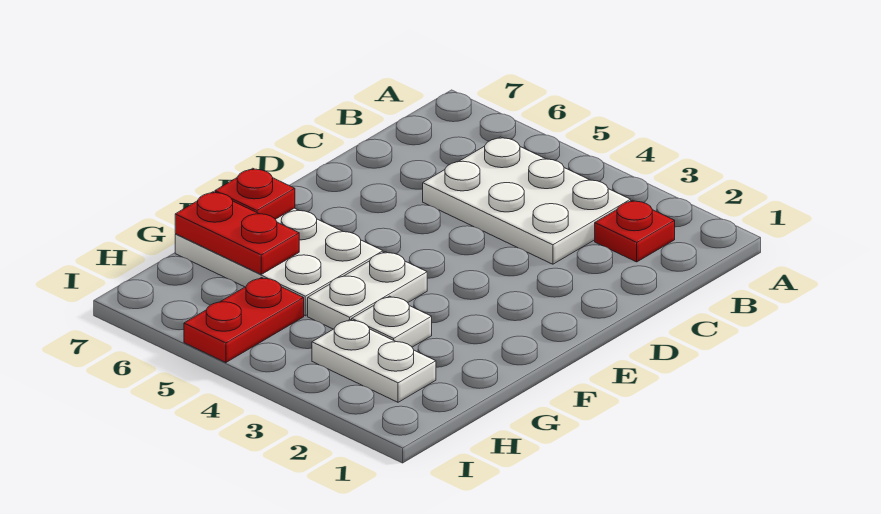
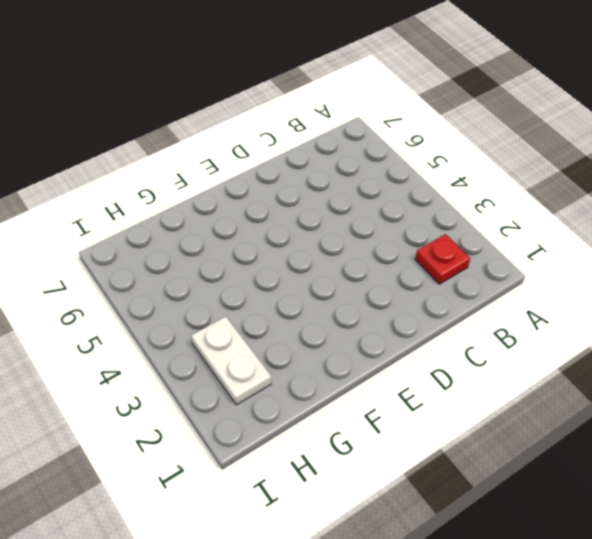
none -> white 2x3 plate [423,137,631,264]
none -> white 1x2 plate [308,252,427,329]

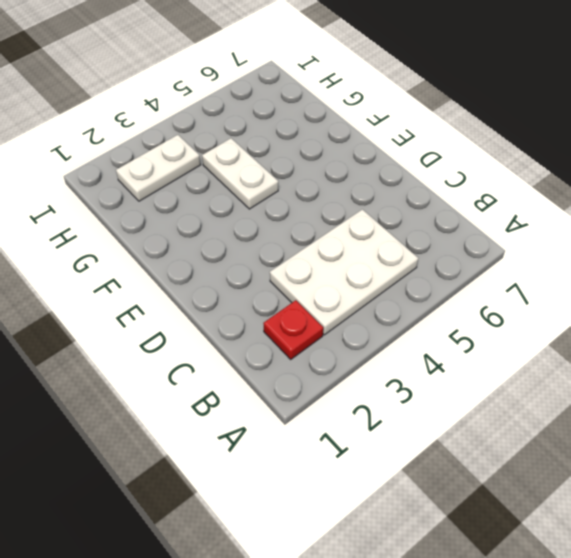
none -> white 2x3 plate [175,208,383,316]
none -> white 1x1 plate [352,296,432,347]

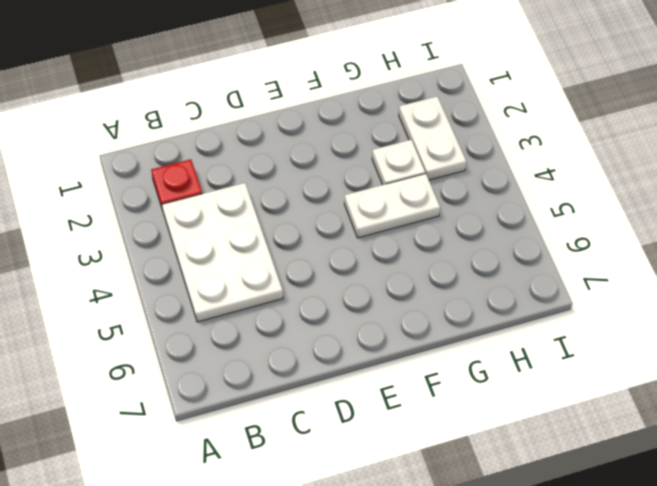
none -> white 2x3 plate [175,208,383,316]
none -> red 1x2 plate [184,278,304,363]

